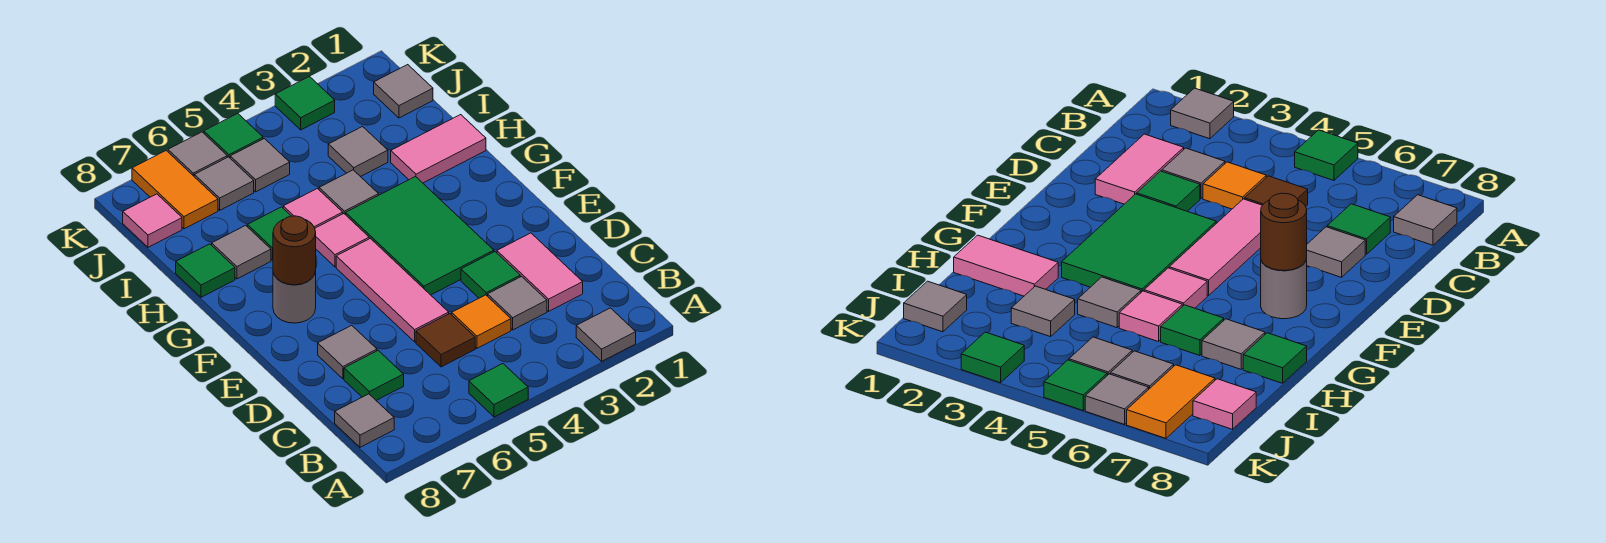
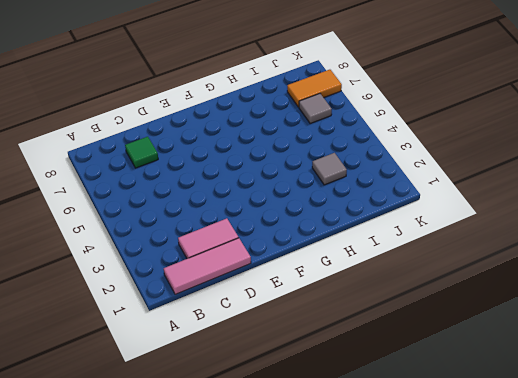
pink 1x3 tile [164,238,251,294] -> pink 1x3 tile moved to [336,238,449,342]
none -> grey 1x1 tile [576,308,636,361]
none -> green 1x1 tile [469,364,528,417]
none -> grey 1x1 tile [335,394,394,447]
none -> grey 1x1 tile [488,277,547,330]

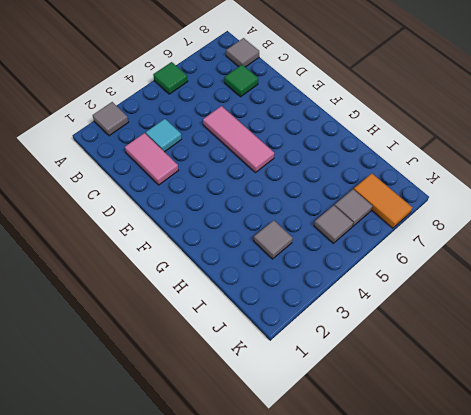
cyan 1x1 tile [146,119,182,152] -> grey 1x1 tile [488,277,547,330]
none -> orange 1x1 tile [452,295,511,348]
none -> brown 1x1 tile [416,314,475,367]
none -> green 1x1 tile [461,252,520,298]
none -> grey 1x1 tile [318,325,377,379]

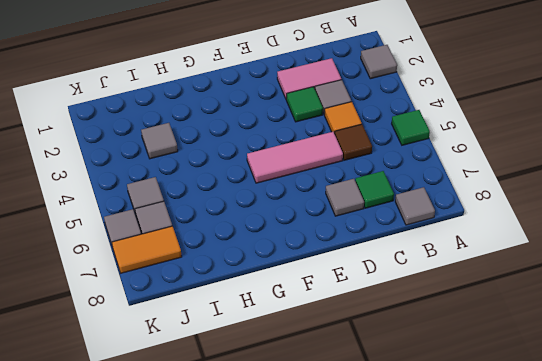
none -> green 2x3 tile [346,177,494,295]
none -> grey 1x1 round brick [273,271,316,323]
none -> pink 1x1 tile [315,214,369,267]
none -> pink 1x2 tile [391,115,486,183]

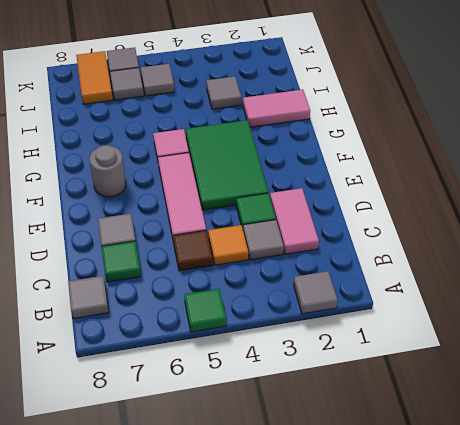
none -> grey 1x1 tile [319,170,379,215]
none -> pink 1x1 tile [283,188,343,228]
none -> green 1x1 tile [247,207,291,260]
none -> grey 1x1 tile [212,225,271,279]

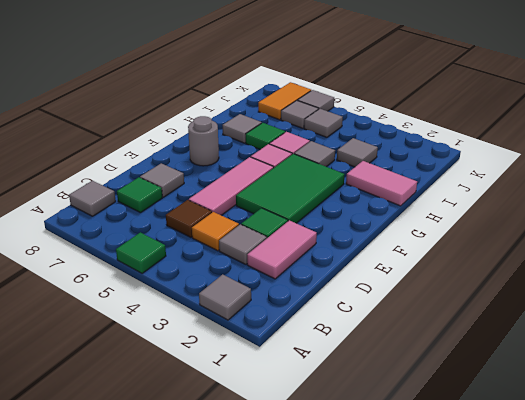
none -> green 1x1 tile [176,244,235,297]
none -> grey 1x1 tile [374,65,433,118]
none -> pink 1x1 tile [123,194,182,247]
none -> green 1x1 tile [275,77,335,130]

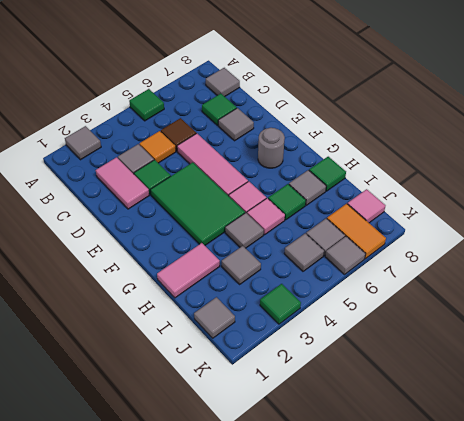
none -> green 1x1 tile [204,114,263,158]
none -> brown 1x1 round brick [273,216,316,285]

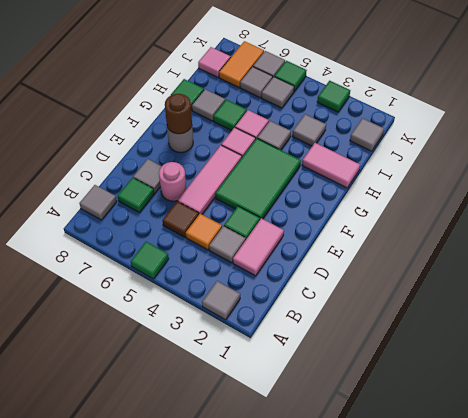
pink 1x1 round brick [159,162,186,201] -> none

